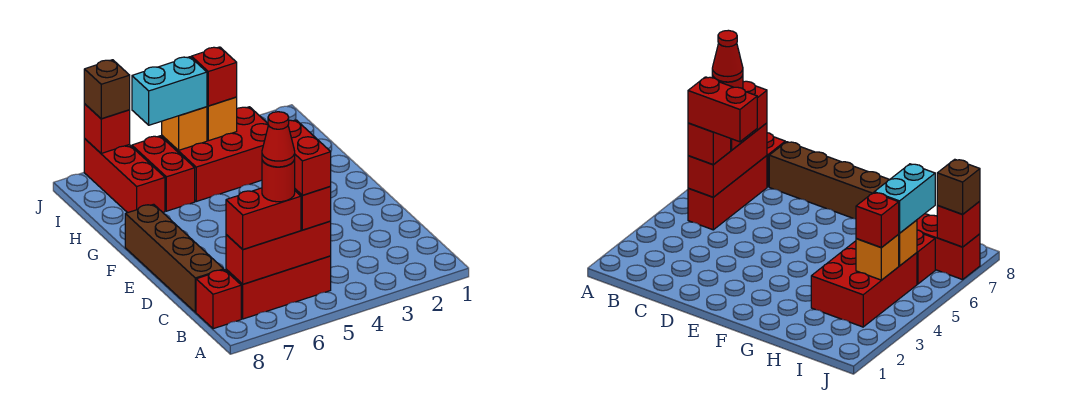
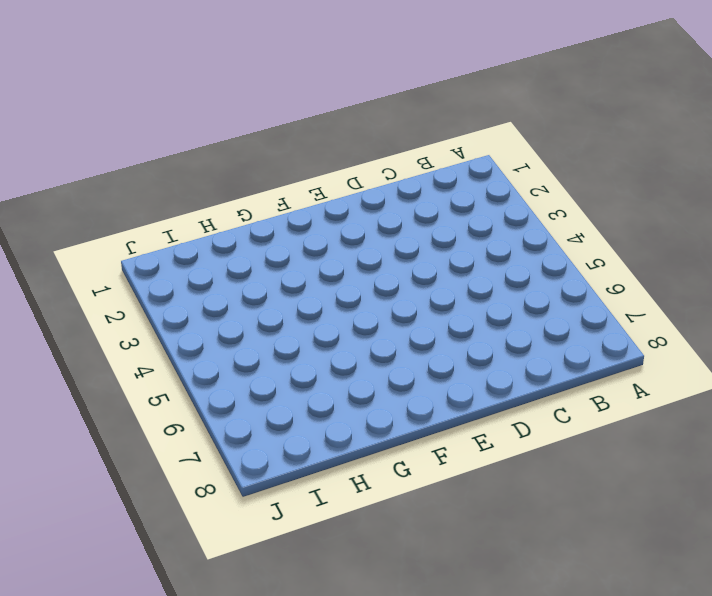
none -> red 1x3 brick [226,256,331,319]
none -> red 1x1 brick [196,270,241,329]
none -> brown 1x4 brick [125,204,224,312]

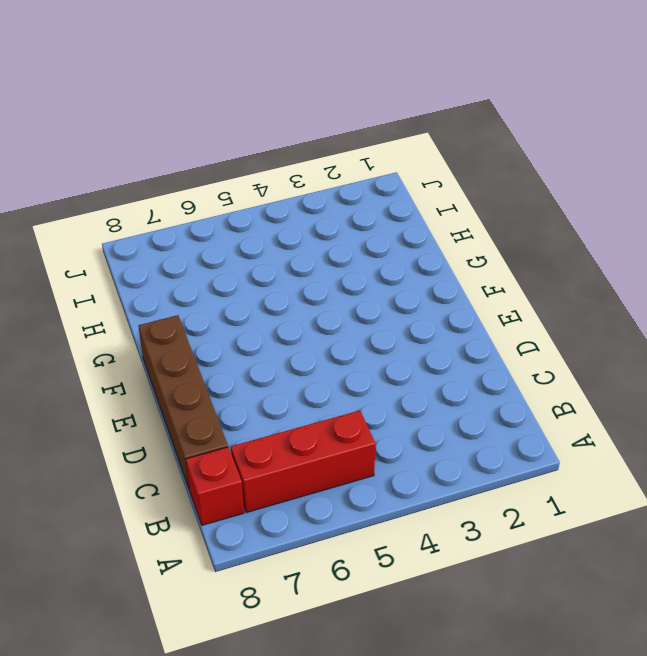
none -> red 2x3 brick [162,107,268,201]
none -> red 1x2 brick [132,136,195,211]
none -> red 1x3 brick [84,138,165,213]

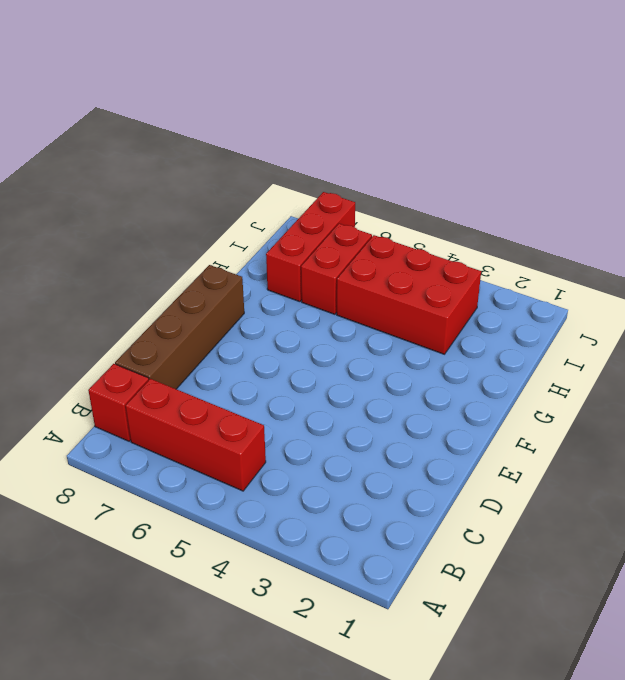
none -> red 1x3 brick [226,221,331,284]
none -> orange 1x1 brick [207,97,237,141]
none -> orange 1x1 brick [162,107,207,150]

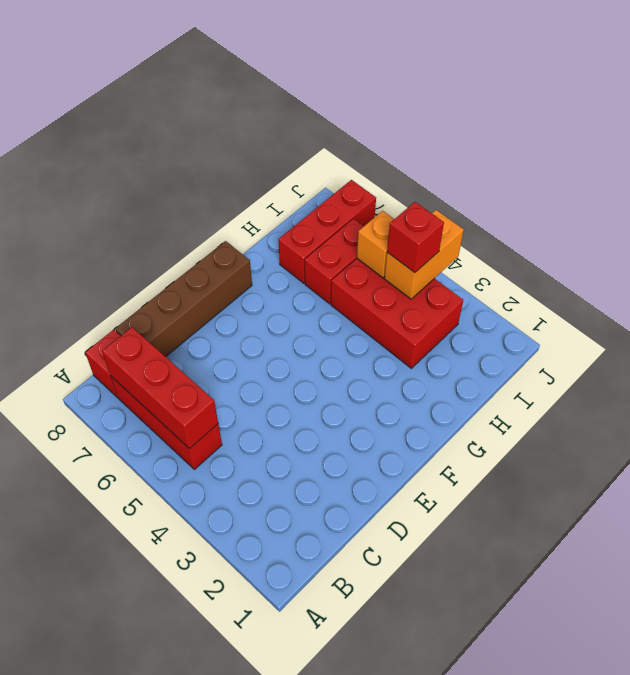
orange 1x2 brick [384,210,464,299] -> orange 1x1 brick [207,97,237,141]
none -> red 1x1 brick [84,104,130,153]
none -> red 1x1 brick [295,187,331,230]
none -> red 1x2 brick [226,188,301,249]

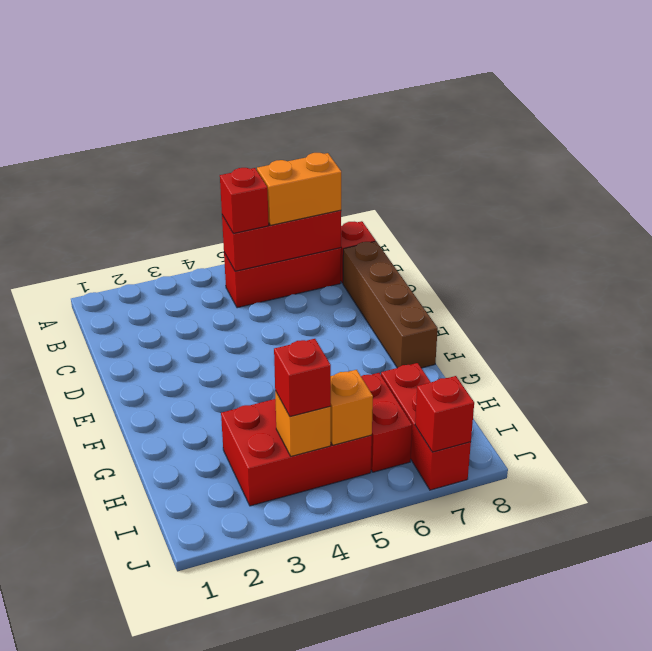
orange 1x2 brick [257,153,341,225] -> red 1x2 brick [226,188,301,249]
none -> cyan 1x2 brick [132,57,207,125]
none -> brown 1x1 brick [84,60,130,119]
none -> red 1x2 brick [288,120,331,195]

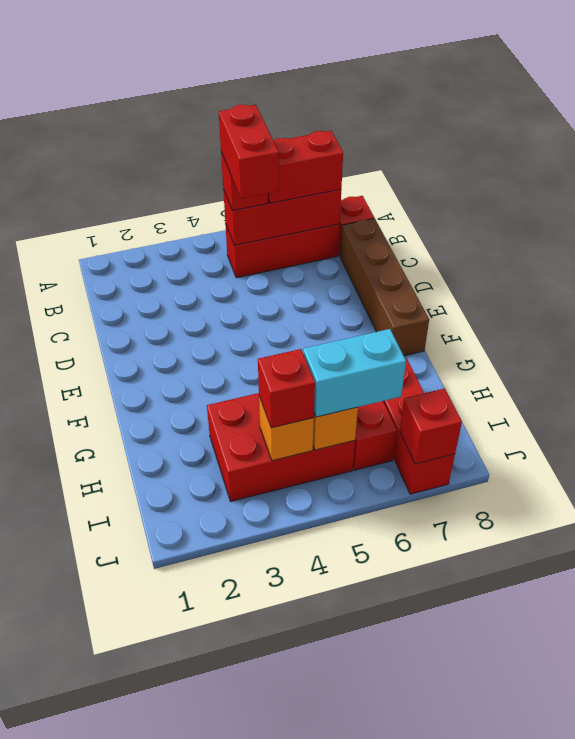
none -> brown 1x1 brick [84,60,130,119]
none -> red 1x1 round brick [262,160,295,202]
none -> red 1x1 cone [262,112,295,167]

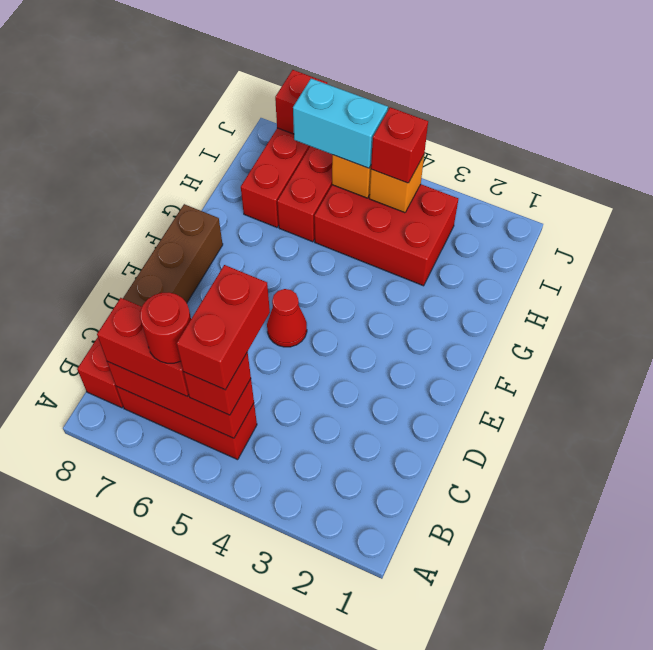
red 1x1 cone [267,289,307,347] -> red 1x1 cone moved to [262,112,295,167]
none -> brown 1x1 brick [84,60,130,119]

